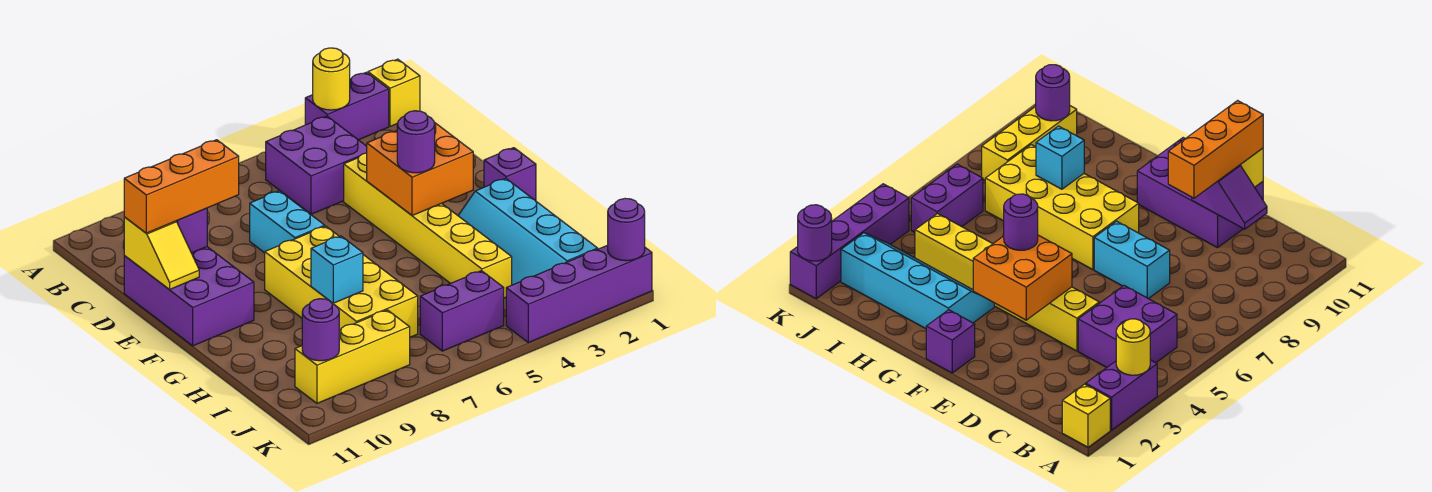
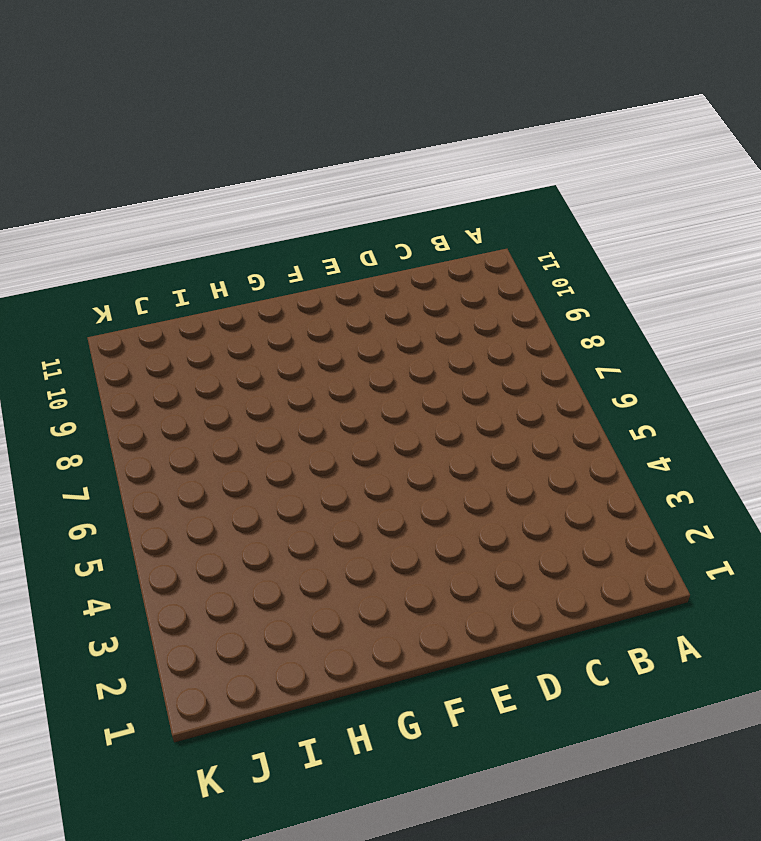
none -> yellow 1x1 brick [368,59,420,126]
none -> purple 1x2 brick [305,72,389,140]
none -> purple 2x2 brick [266,116,367,214]

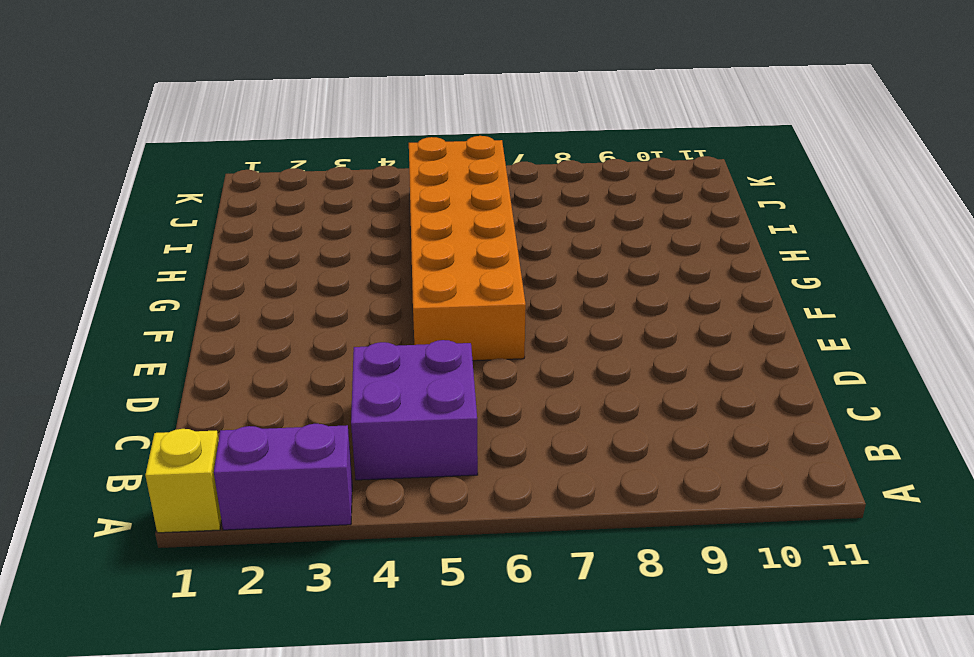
orange 2x6 brick [409,136,526,361] -> purple 1x2 brick [420,271,504,351]
none -> yellow 1x6 brick [344,153,512,298]
none -> cyan 1x2 brick [250,191,325,253]
none -> purple 2x3 brick [124,247,254,346]

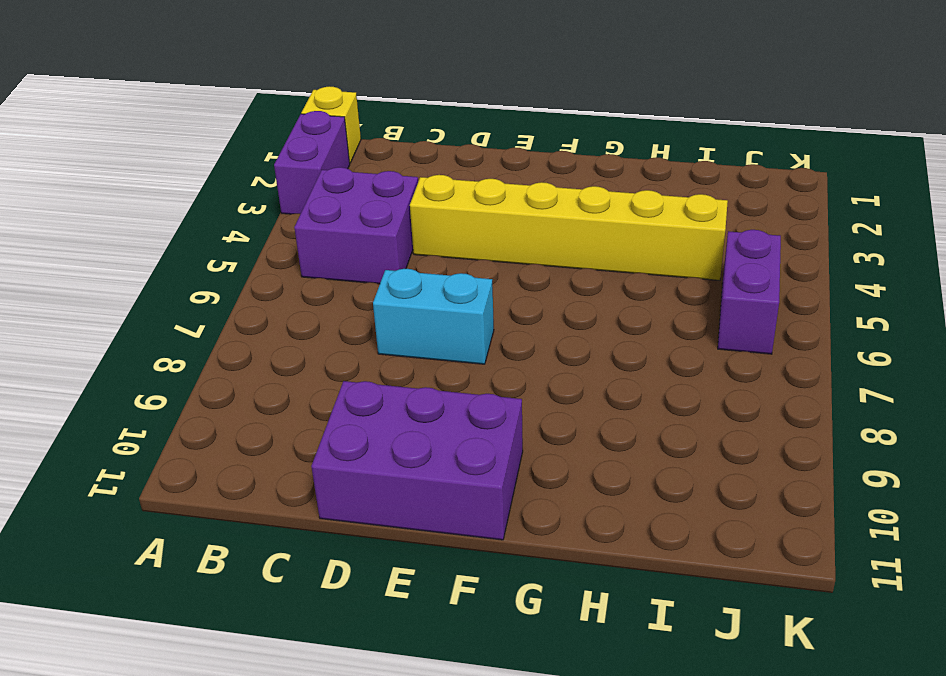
none -> purple 1x1 brick [484,148,536,201]
none -> yellow 2x4 brick [265,226,418,337]
none -> cyan 2x4 slope [458,178,598,285]

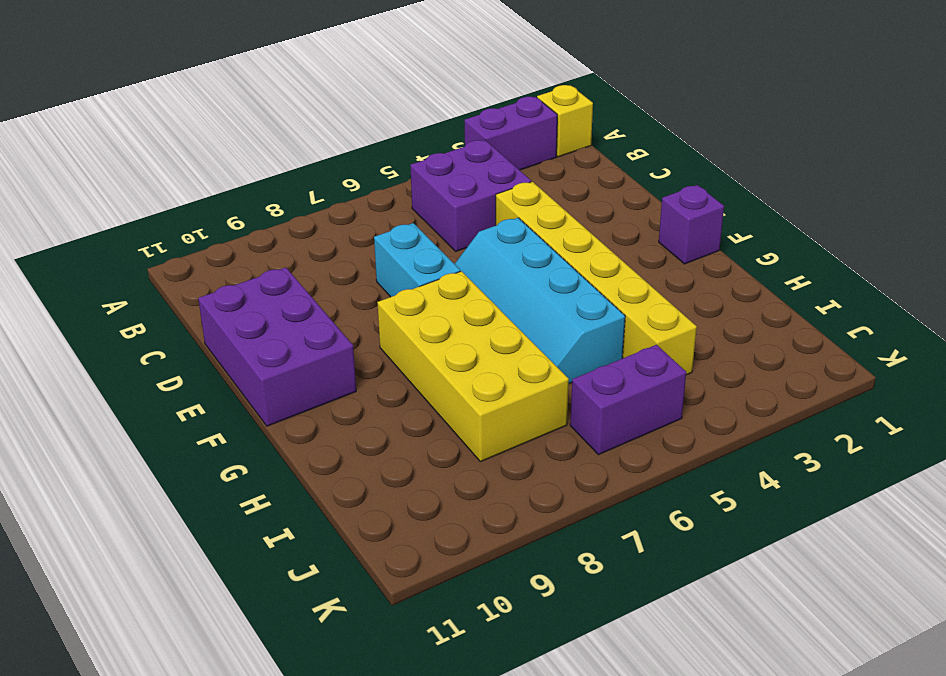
cyan 2x4 slope [455,218,625,384] -> cyan 2x4 slope moved to [458,178,598,285]
none -> yellow 1x3 brick [295,310,410,403]
none -> purple 1x4 brick [506,245,652,342]
none -> yellow 1x1 round brick [313,48,350,110]

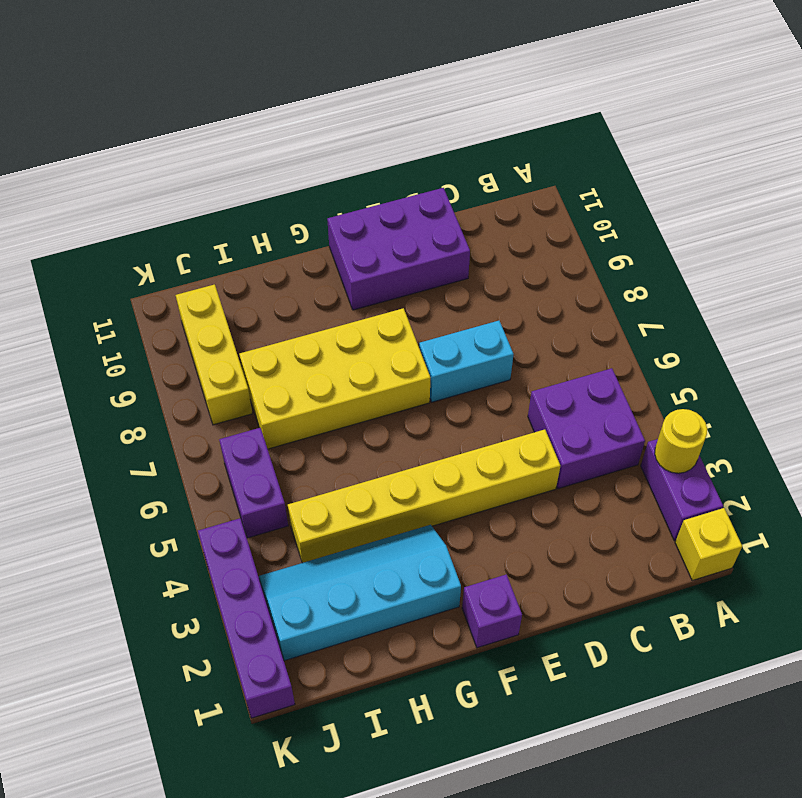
none -> purple 1x2 slope [176,208,207,253]
none -> yellow 1x2 slope [124,217,199,290]
none -> orange 2x2 brick [367,123,473,216]

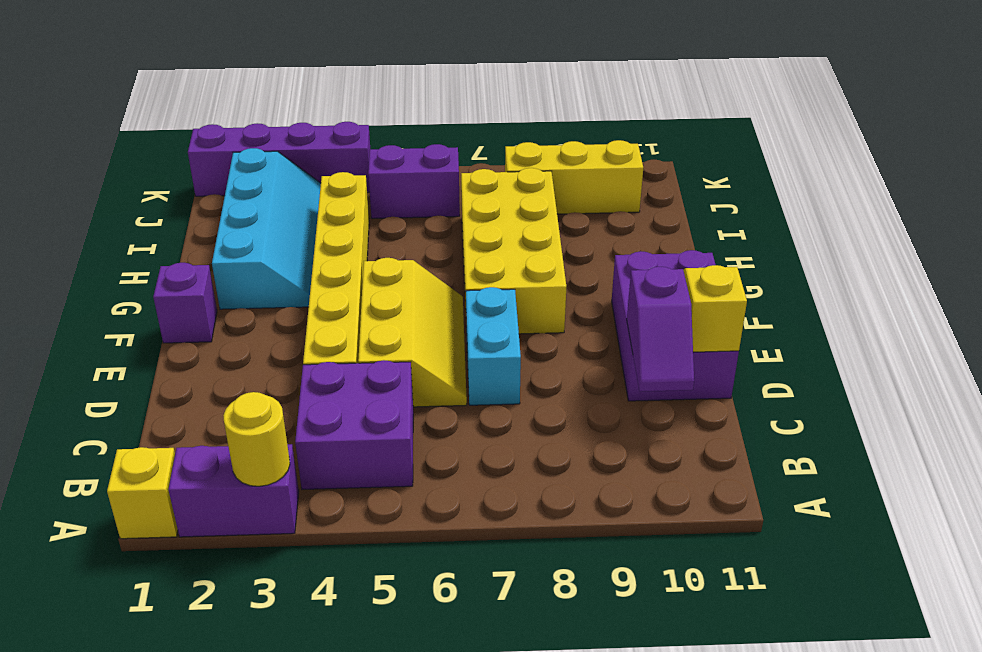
yellow 2x3 slope [358,258,467,407] -> none
none -> orange 2x2 brick [367,123,473,216]
none -> cyan 1x1 brick [311,236,363,303]
none -> purple 1x1 round brick [302,299,339,361]

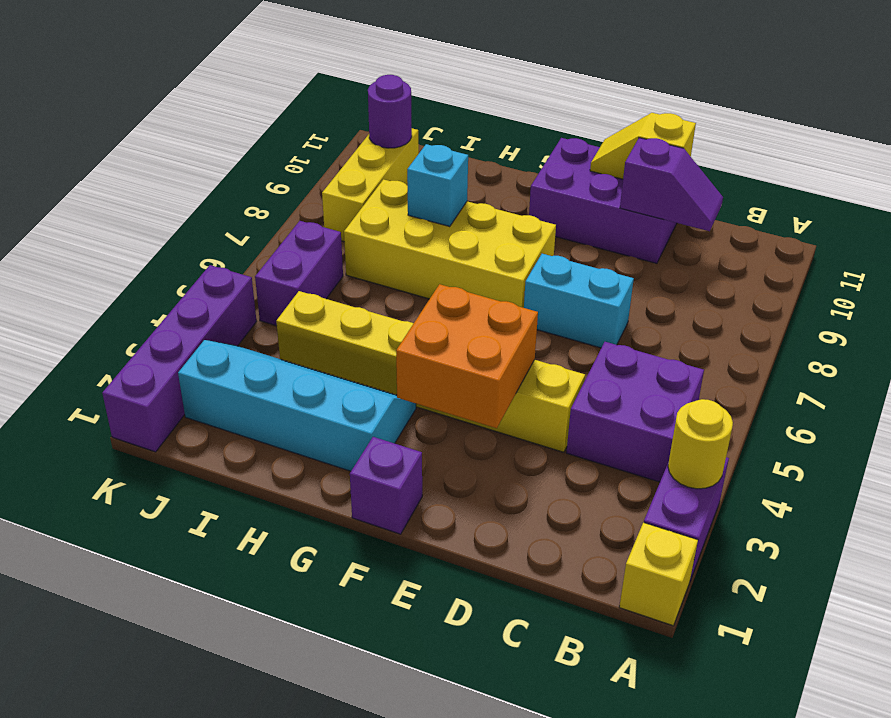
none -> purple 1x1 round brick [608,199,645,261]
none -> orange 1x3 brick [124,140,239,233]
none -> purple 1x1 round brick [397,111,435,173]

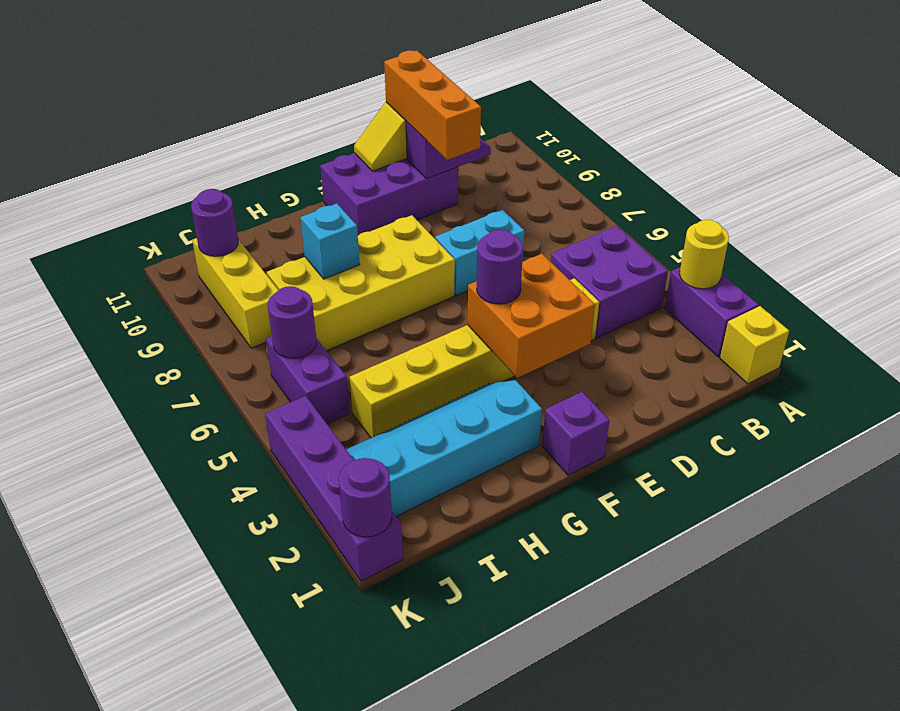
purple 1x1 round brick [268,286,316,358] -> none

